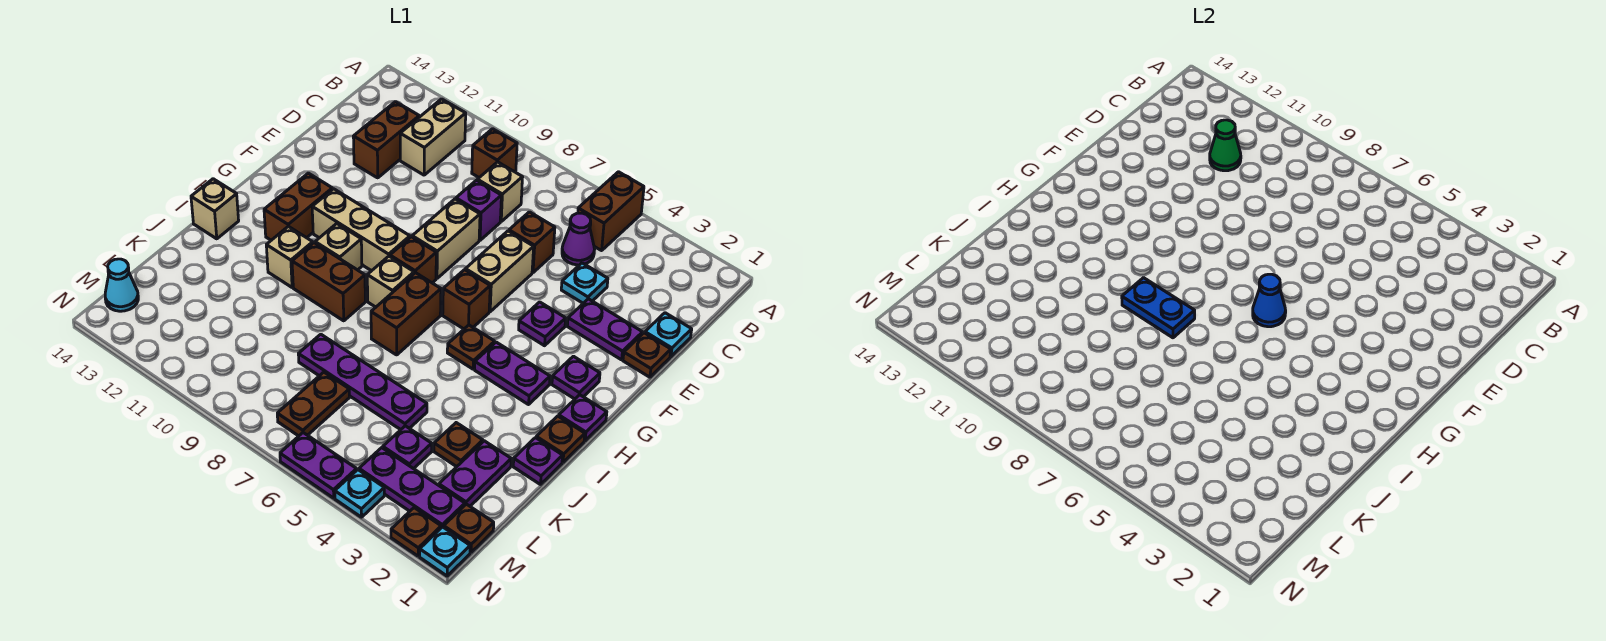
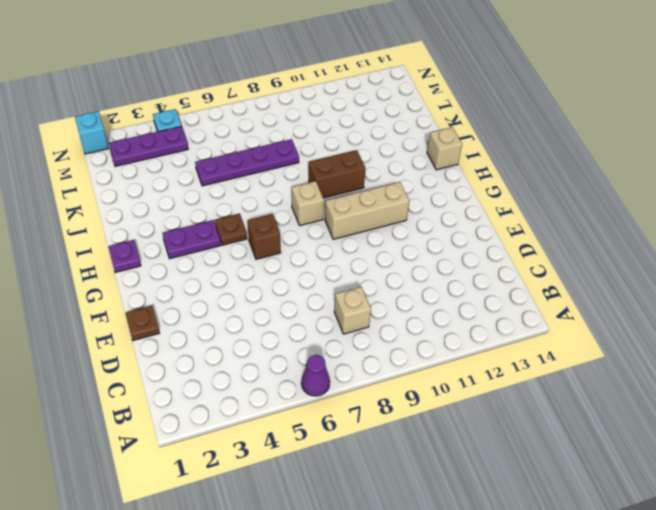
purple 1x1 cone [301,355,330,396] -> purple 1x1 cone moved to [562,213,595,265]
cyan 1x1 brick [75,111,109,154] -> cyan 1x1 plate [420,527,470,576]
none -> brown 1x2 brick [578,172,644,251]
none -> brown 1x1 brick [472,129,517,177]
none -> tan 1x2 brick [400,99,466,175]
none -> brown 1x2 brick [353,102,419,178]

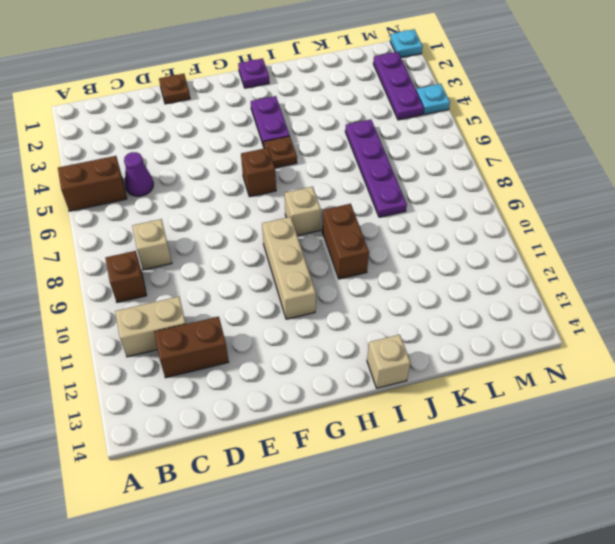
none -> cyan 1x1 plate [645,313,692,357]
none -> cyan 1x1 plate [561,263,608,303]
none -> brown 1x1 brick [509,212,555,273]
none -> purple 1x1 brick [456,180,501,240]

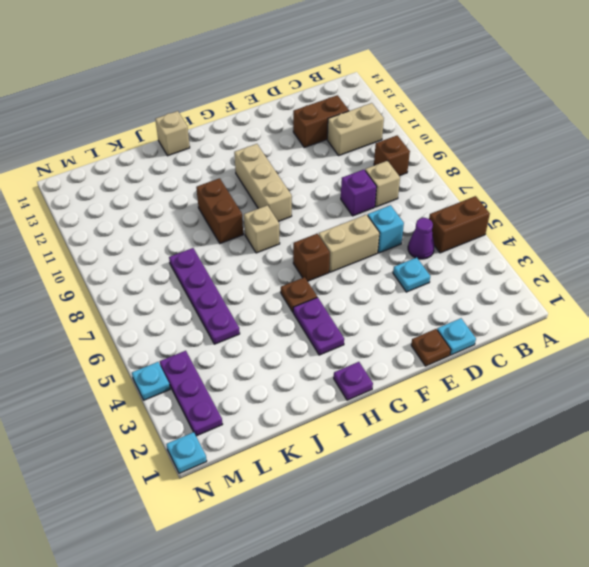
cyan 1x1 brick [368,205,404,253] -> brown 1x1 brick [509,212,555,273]
none -> purple 1x2 plate [567,299,643,360]
none -> tan 1x2 brick [412,199,480,278]
none -> purple 1x1 plate [519,302,566,346]
none -> purple 1x1 plate [552,356,600,399]

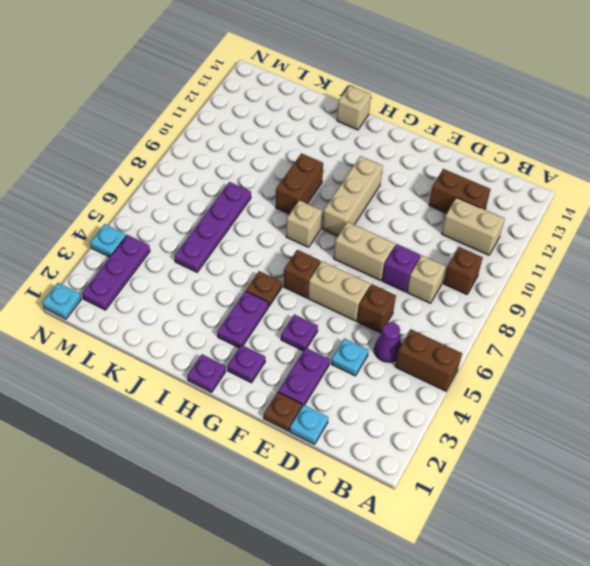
none -> brown 1x1 brick [390,237,436,283]
none -> brown 1x2 brick [264,173,332,240]
none -> brown 1x2 brick [371,273,441,355]
none -> tan 1x1 brick [315,224,362,270]

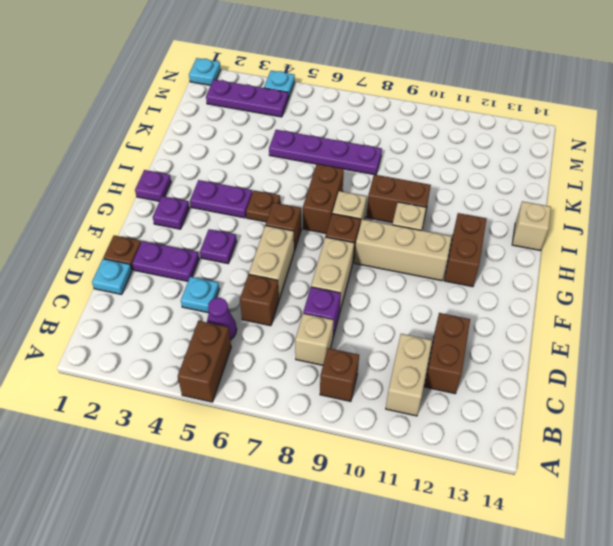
none -> brown 1x1 plate [536,416,585,462]
none -> tan 1x1 brick [266,226,313,287]
none -> purple 1x1 plate [513,438,563,485]
none -> purple 1x2 plate [439,441,511,506]

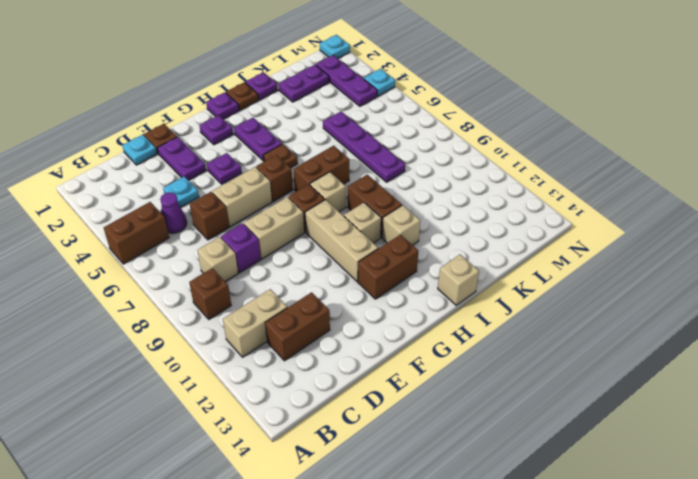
none -> brown 1x1 plate [434,423,483,467]
none -> purple 1x1 plate [383,426,432,469]
none -> brown 1x2 plate [277,372,350,436]
none -> brown 1x1 plate [444,504,494,553]

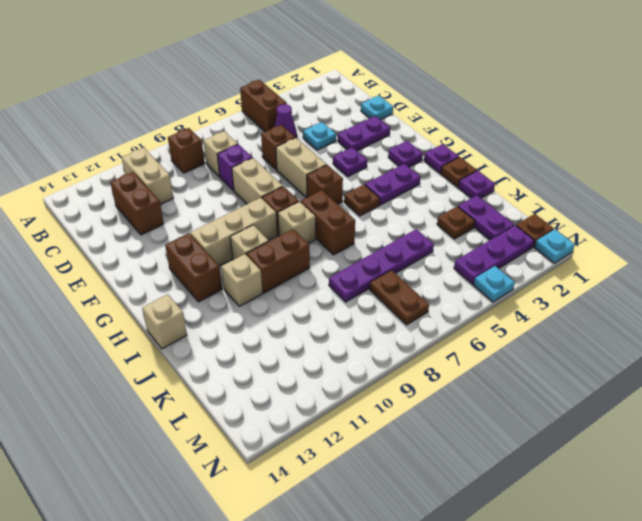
none -> brown 1x1 plate [623,333,671,377]
none -> purple 1x1 plate [383,426,432,469]
none -> cyan 1x1 cone [105,259,138,311]
none -> brown 1x1 plate [391,508,441,556]

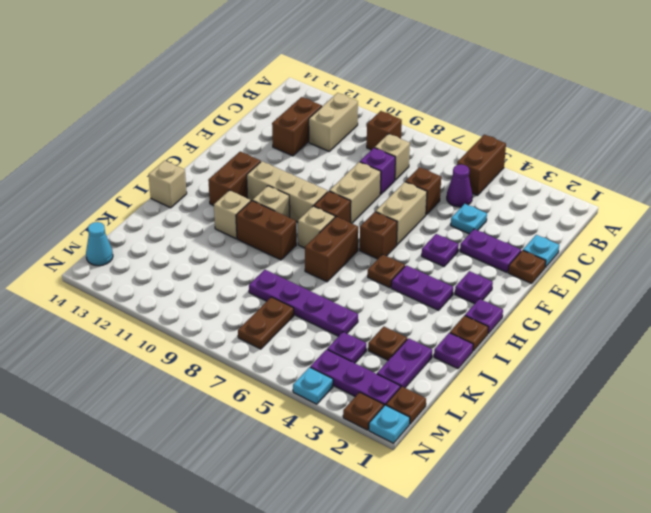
none -> purple 1x2 plate [280,433,357,498]
none -> green 1x1 cone [1210,120,1241,171]
none -> blue 1x1 cone [1253,274,1286,327]
none -> blue 1x2 plate [1122,278,1195,338]

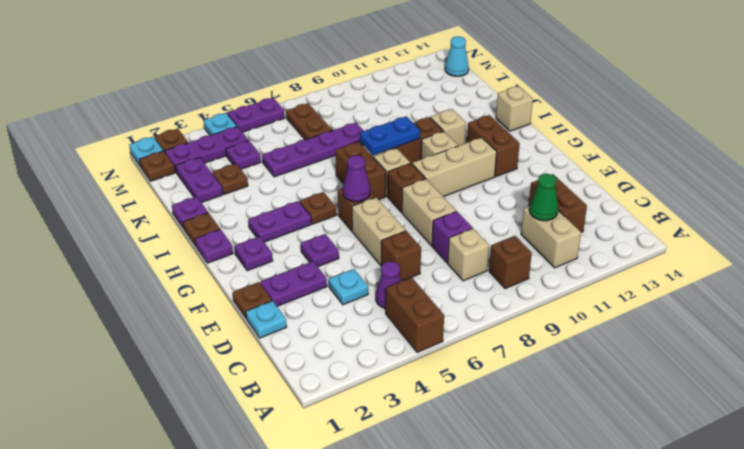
purple 1x1 cone [343,155,370,202] -> blue 1x1 cone [1253,274,1286,327]

